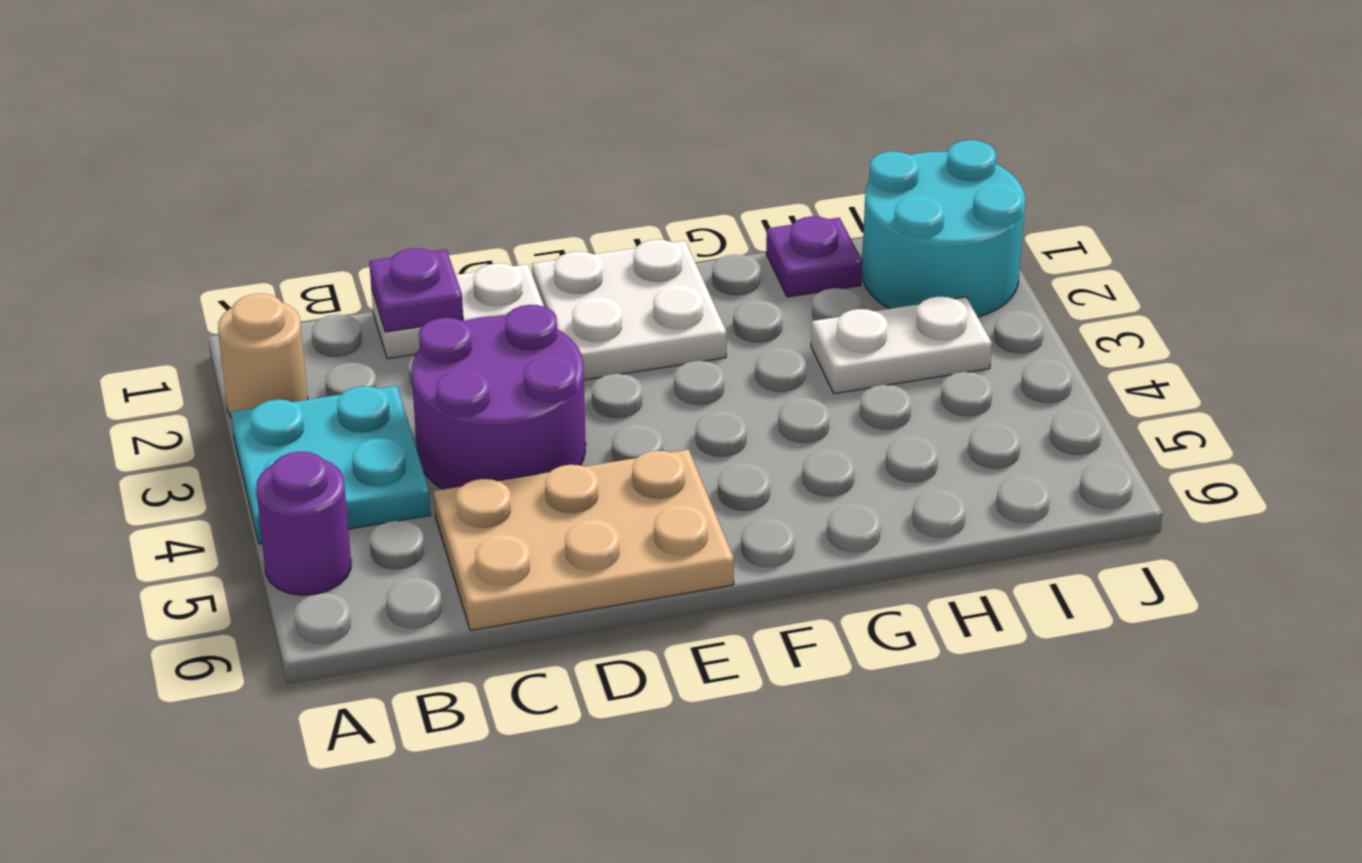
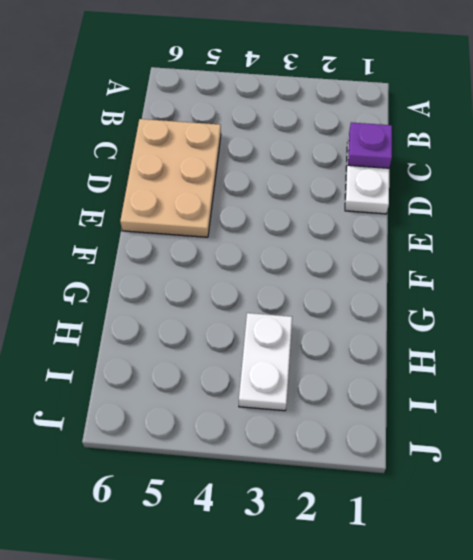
none -> tan 1x1 round brick [218,294,308,417]
none -> cyan 2x2 plate [231,386,431,544]

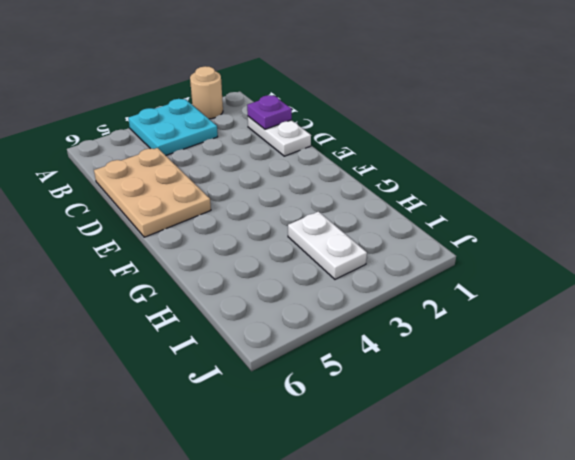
none -> purple 1x1 round brick [257,451,351,595]
none -> purple 2x2 round brick [412,305,586,489]

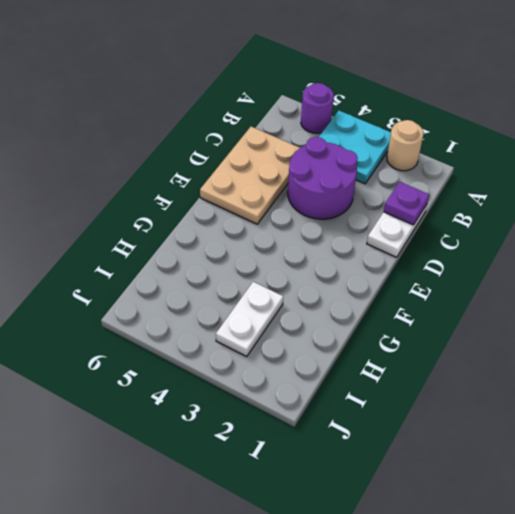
none -> white 2x2 plate [532,240,727,380]
none -> purple 1x1 plate [766,216,862,297]

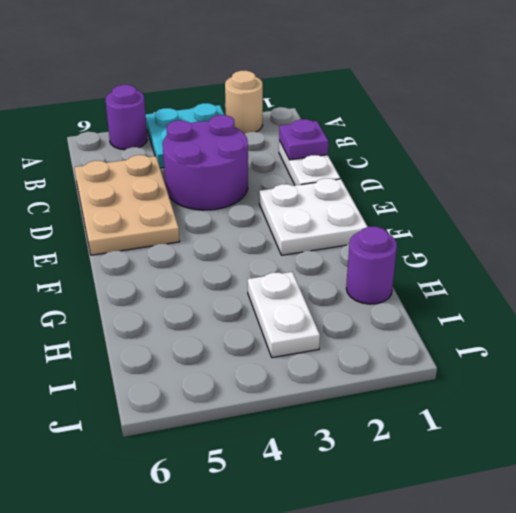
purple 1x1 round brick [346,227,397,304] -> purple 1x1 plate [766,216,862,297]
none -> cyan 2x2 round brick [862,140,1025,317]

